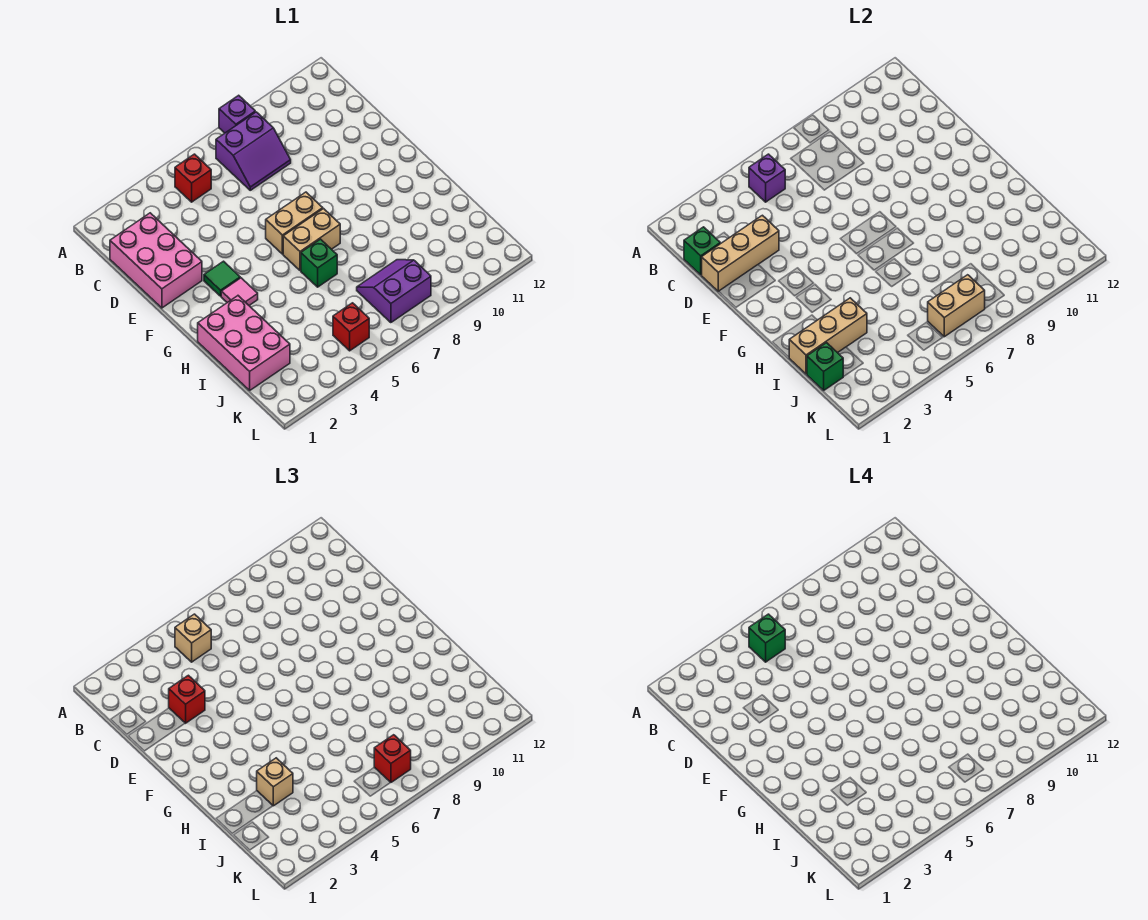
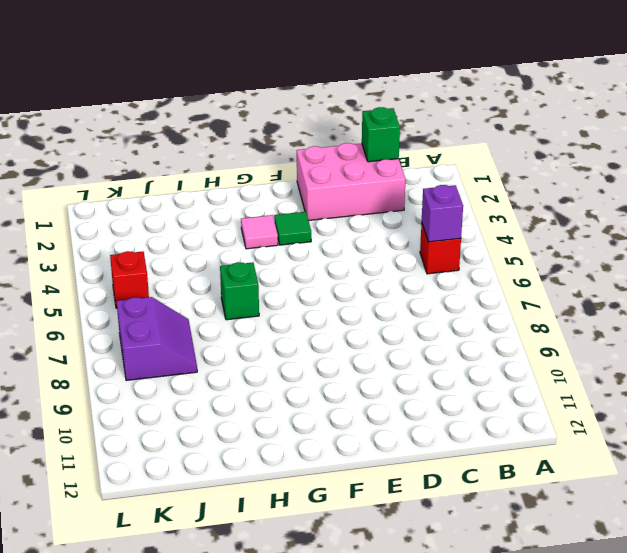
none -> purple 1x1 brick [219,95,255,133]
none -> purple 2x2 slope [216,112,291,190]
none -> tan 1x2 brick [266,192,323,254]

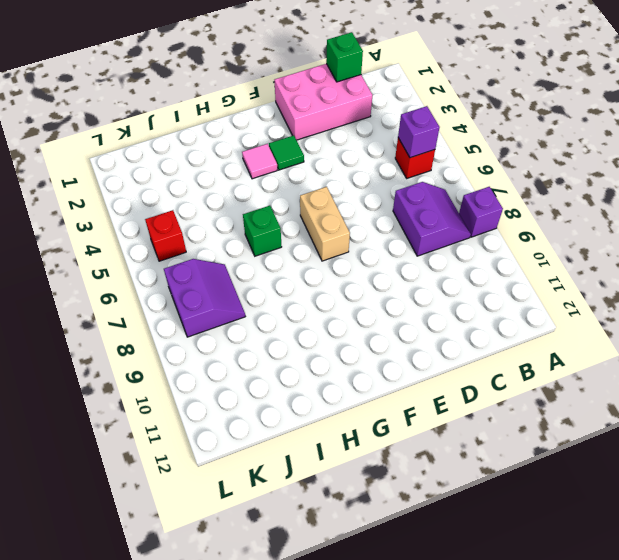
purple 2x2 slope [393,182,471,256] -> purple 2x2 slope turned to [216,112,291,190]
none -> tan 1x2 brick [283,209,340,271]
none -> pink 2x3 brick [198,296,290,390]
none -> tan 1x3 brick [702,215,779,292]

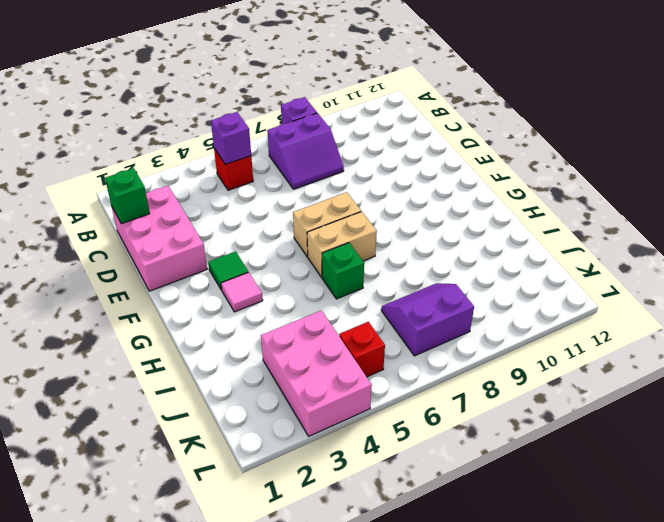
pink 2x3 brick [261,311,372,436] -> pink 2x3 brick moved to [198,296,290,390]
none -> tan 1x3 brick [702,215,779,292]
none -> tan 1x3 brick [789,298,867,374]
none -> green 1x1 brick [807,343,843,390]

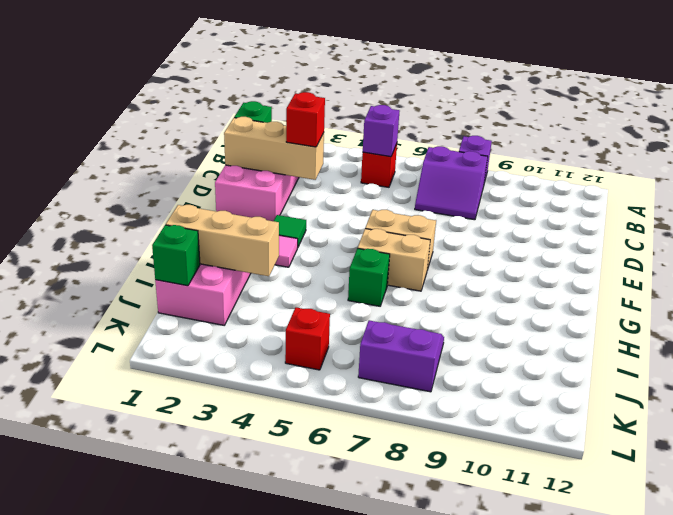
none -> tan 1x2 brick [928,275,985,337]
none -> tan 1x1 brick [175,614,211,662]
none -> tan 1x1 brick [257,758,293,806]

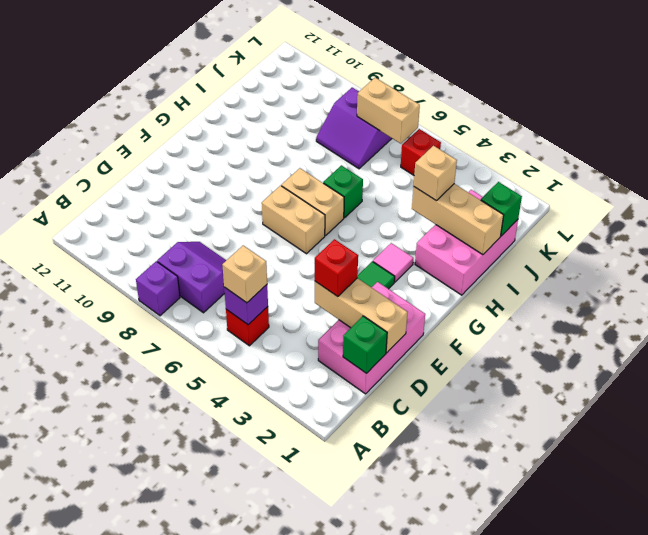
none -> red 1x1 brick [374,735,411,782]
none -> green 1x1 brick [749,614,785,662]

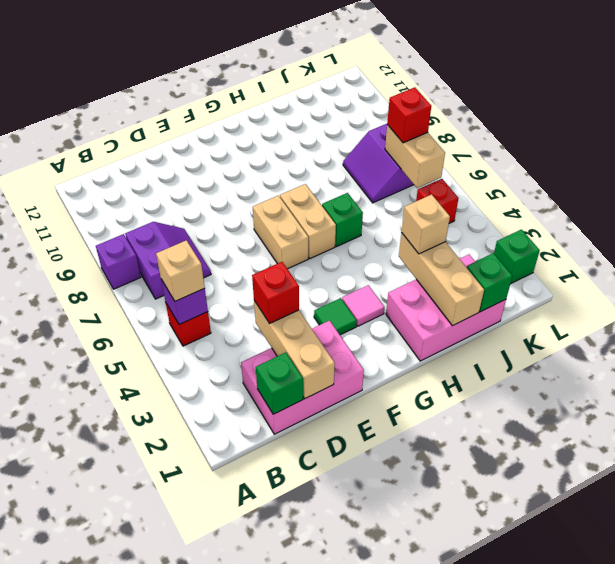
green 1x1 brick [494,230,540,283] -> green 1x1 brick moved to [749,614,785,662]

